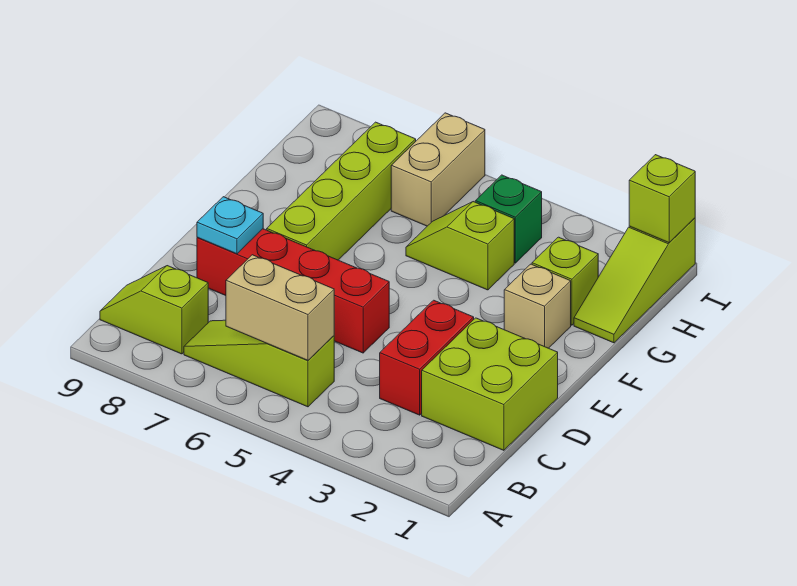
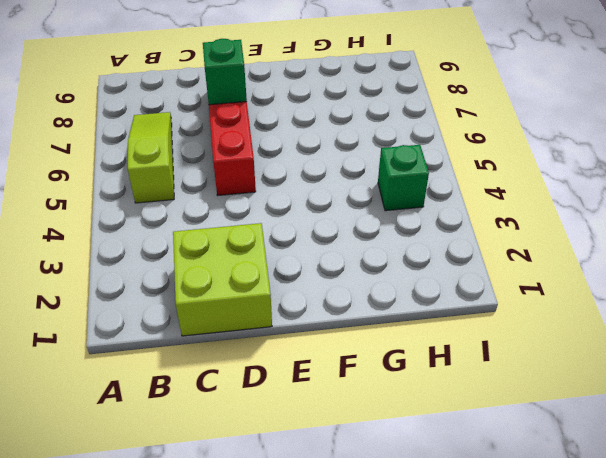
green 1x1 brick [203,39,247,105] -> none
none -> lime 1x2 slope [100,266,208,354]
none -> red 1x2 brick [380,300,474,415]
none -> lime 1x4 brick [267,122,416,260]

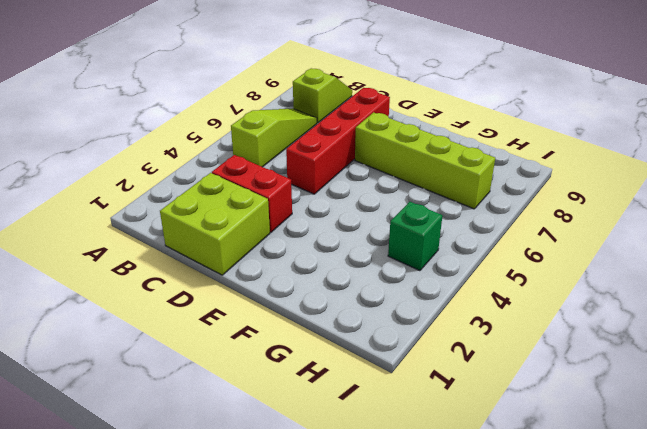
none -> tan 1x1 brick [504,264,571,348]
none -> lime 1x3 slope [574,218,695,343]
none -> lime 1x1 brick [532,237,598,325]

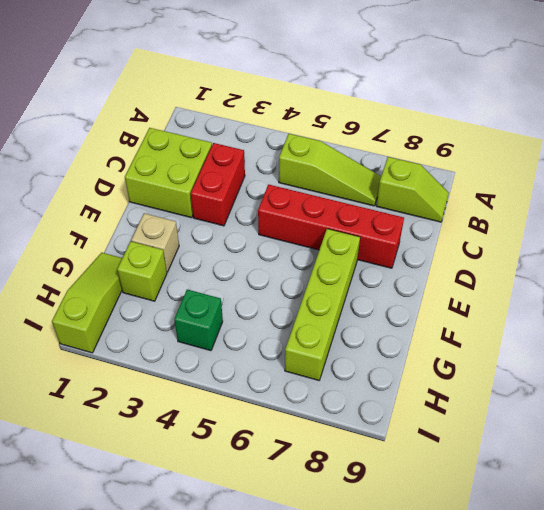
none -> lime 1x2 slope [406,202,514,290]
none -> tan 1x2 brick [391,113,485,226]
none -> tan 1x2 brick [226,255,334,360]

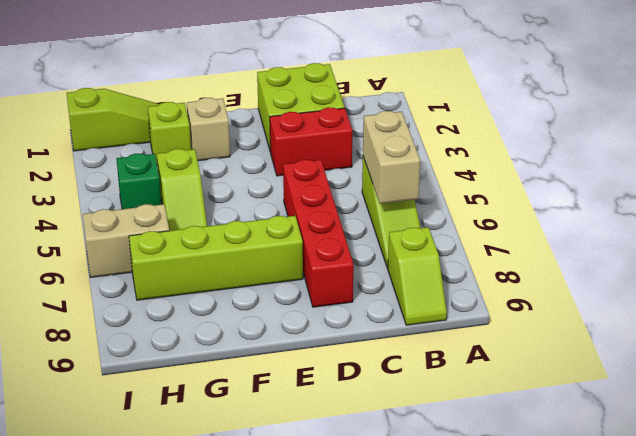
none -> cyan 1x1 plate [197,197,263,254]
none -> lime 1x1 brick [629,155,695,243]

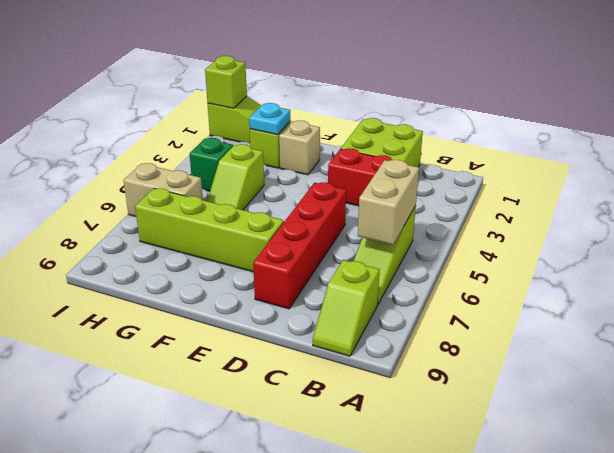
cyan 1x1 plate [249,103,290,135] -> cyan 1x1 plate moved to [197,197,263,254]

